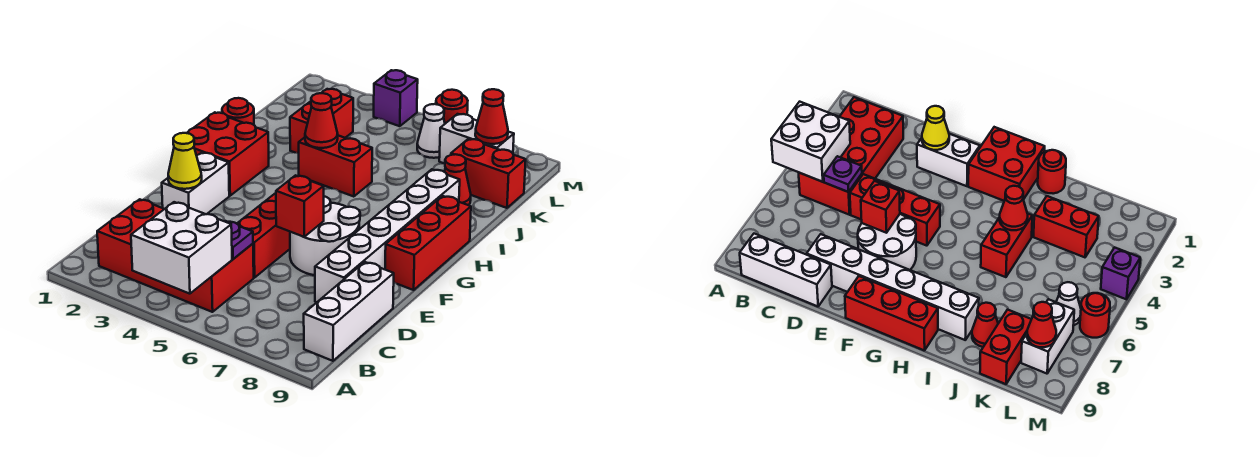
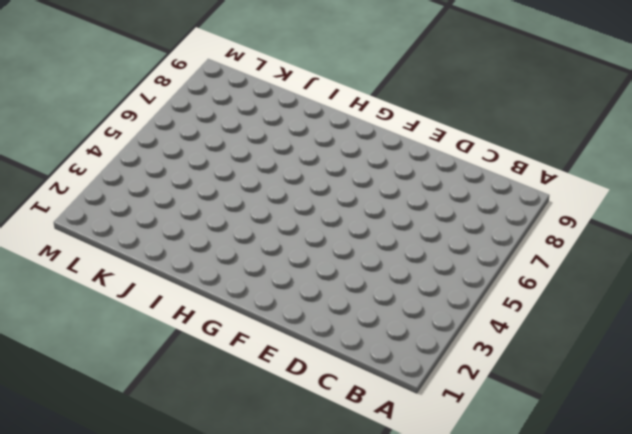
none -> red 2x4 brick [97,199,254,312]
none -> white 1x3 brick [304,262,394,361]
none -> red 1x3 brick [237,193,290,278]

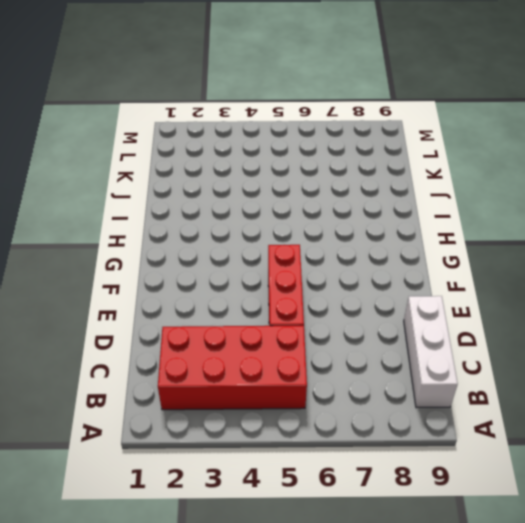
none -> white 1x6 brick [315,169,460,302]
none -> white 1x2 brick [162,153,229,214]
none -> white 2x2 round brick [290,196,360,275]

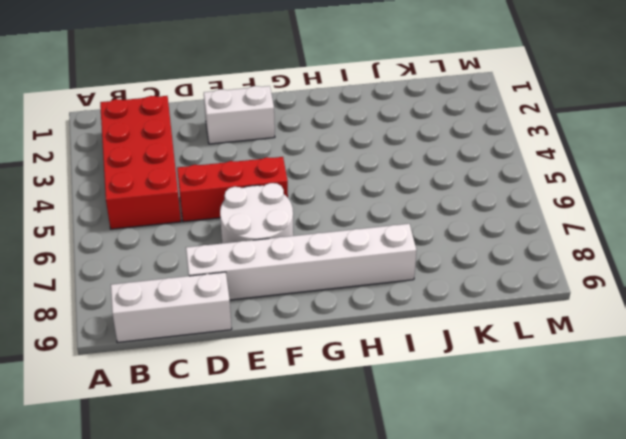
none -> red 1x3 brick [385,196,471,290]
none -> red 2x2 brick [187,112,269,196]
none -> red 1x1 round brick [222,98,254,125]

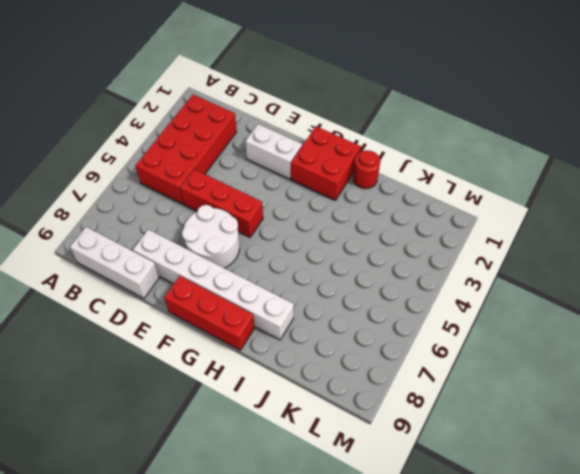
none -> red 1x2 brick [299,136,372,197]
none -> red 1x2 brick [290,89,353,153]
none -> red 1x1 cone [444,154,471,205]

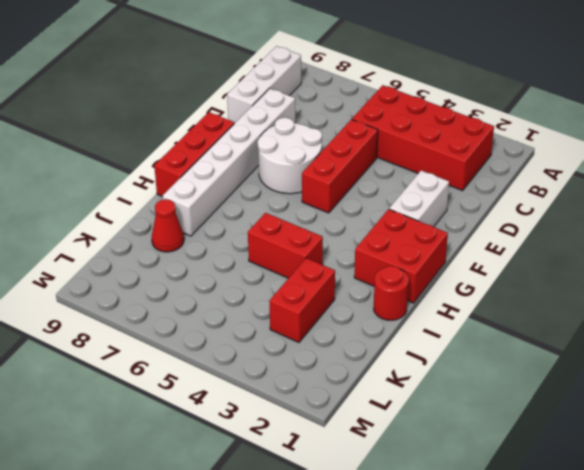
none -> red 1x2 brick [451,139,526,208]
none -> white 1x1 cone [417,104,445,158]
none -> white 1x2 brick [439,114,514,163]

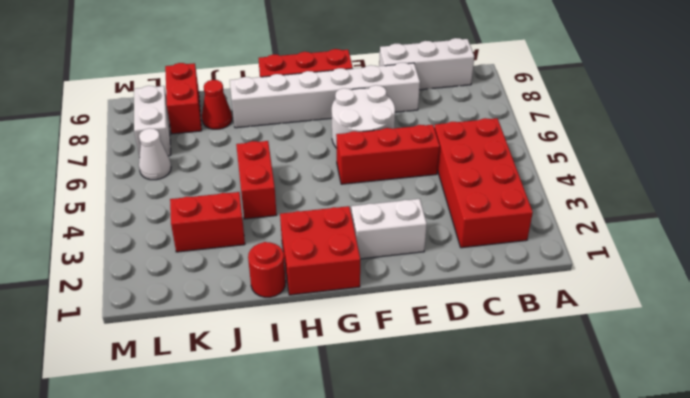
none -> purple 1x1 brick [374,70,418,126]
none -> red 1x1 round brick [436,90,468,124]
none -> white 2x2 brick [131,202,232,294]

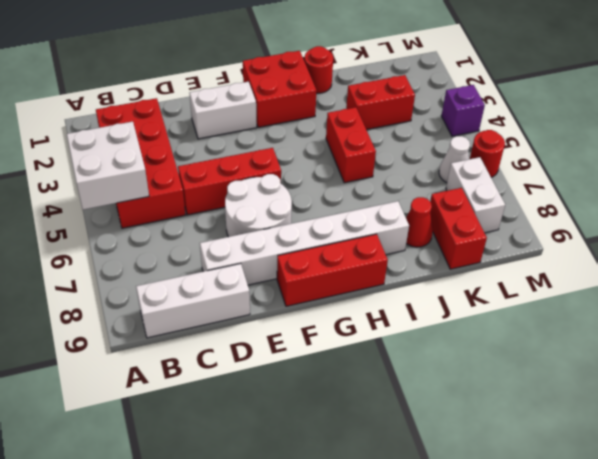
none -> purple 1x1 plate [225,221,253,259]
none -> yellow 1x1 cone [168,133,202,189]
none -> red 1x1 brick [276,175,324,237]

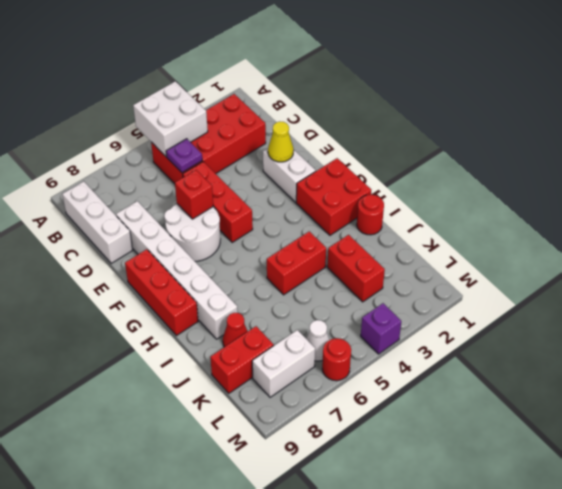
none -> red 1x1 cone [305,93,338,148]
none -> red 1x1 cone [475,89,508,144]

